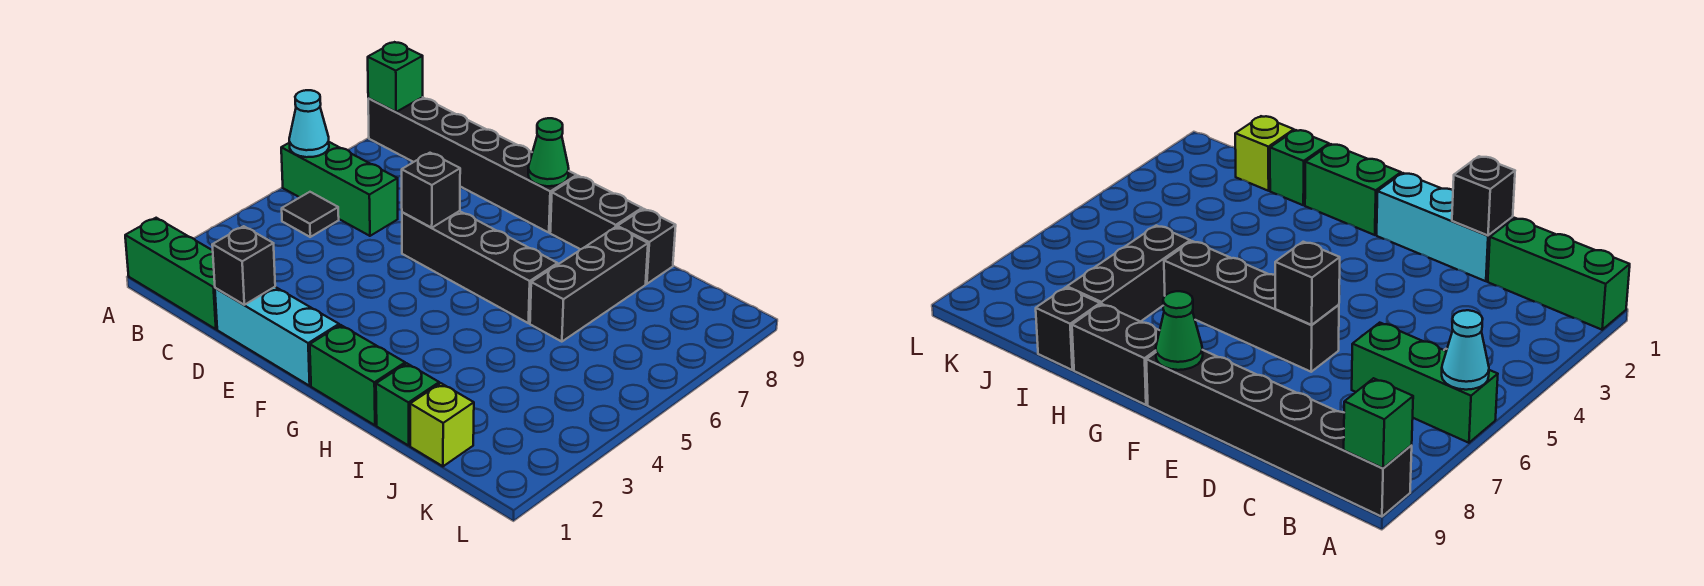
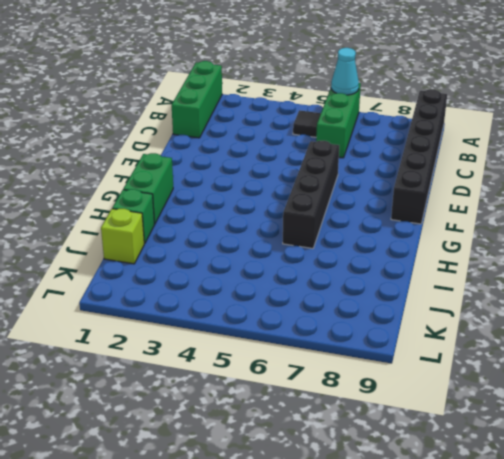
none -> cyan 1x3 brick [215,287,339,386]
none -> black 1x2 brick [550,176,642,249]
none -> black 1x3 brick [530,227,648,342]

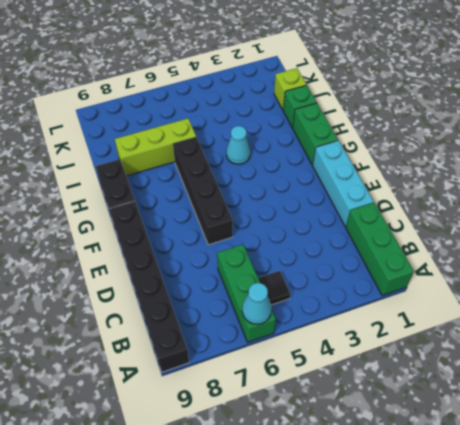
cyan 1x1 cone [226,126,251,164] -> none
lime 1x3 brick [115,119,196,176] -> black 1x3 brick [530,227,648,342]
none -> black 1x1 brick [617,209,676,284]
none -> green 1x1 brick [368,42,423,112]
none -> black 1x1 brick [212,226,275,305]

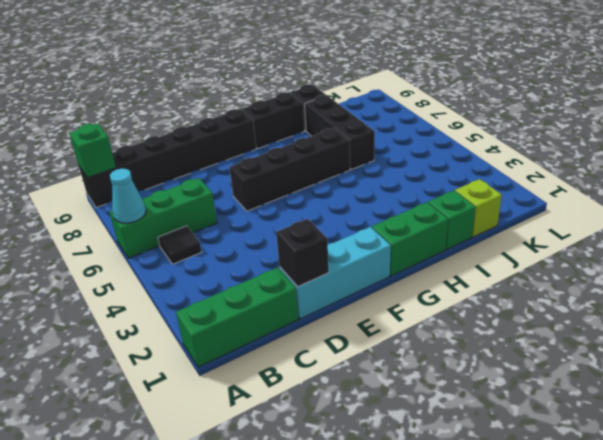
none -> black 1x1 brick [402,153,460,228]
none -> green 1x1 cone [528,118,569,186]

